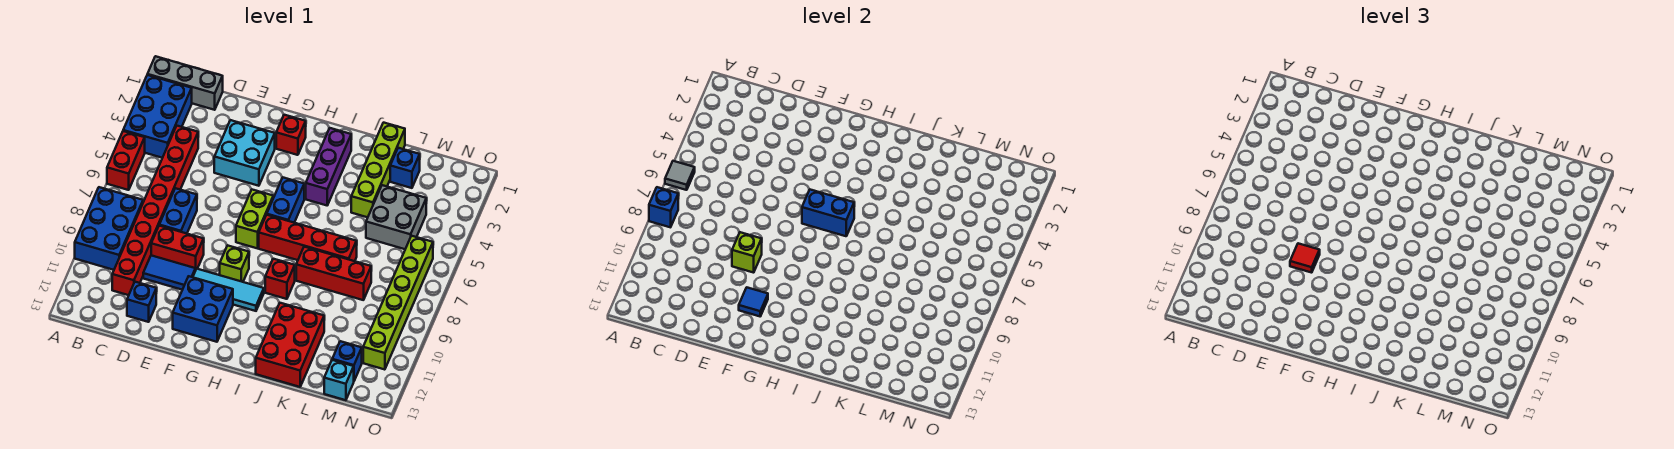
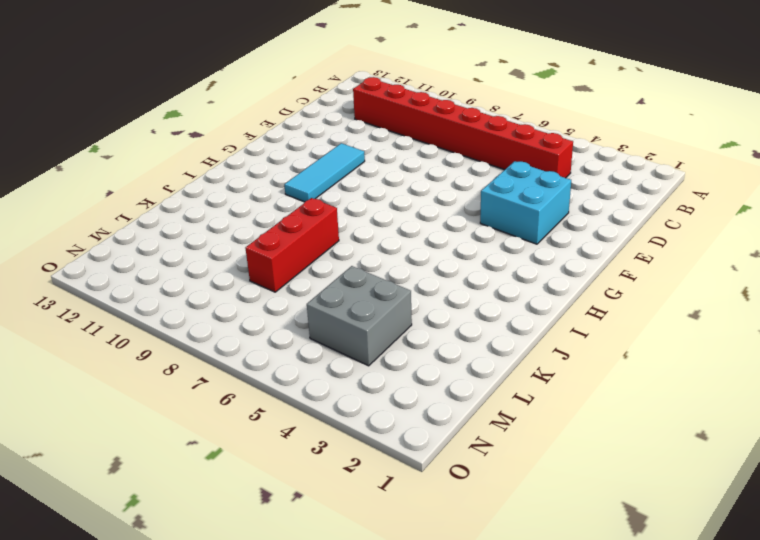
none -> grey 1x3 brick [147,56,223,110]
none -> blue 2x3 brick [123,75,192,158]
none -> red 1x2 brick [107,131,145,190]
none -> blue 2x3 brick [75,187,143,270]

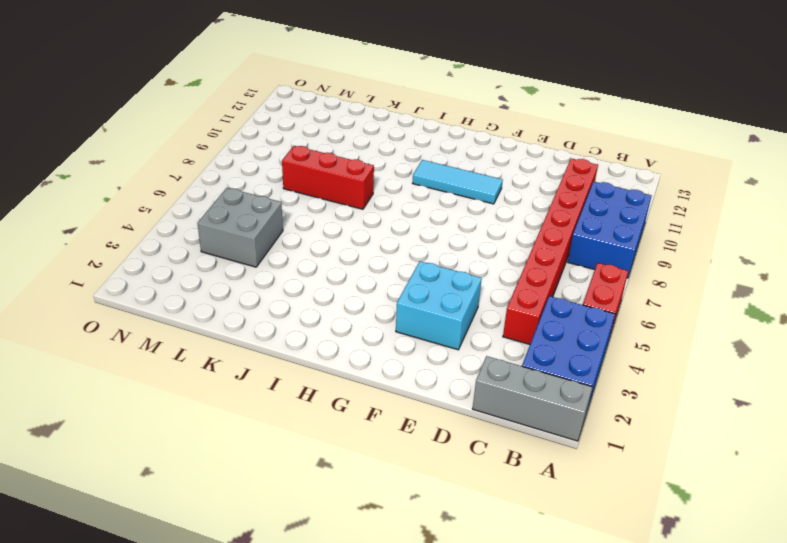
none -> blue 1x2 brick [159,188,197,234]
none -> red 1x2 brick [151,226,204,271]
none -> blue 1x2 tile [143,255,195,290]
none -> blue 1x1 brick [127,282,156,322]

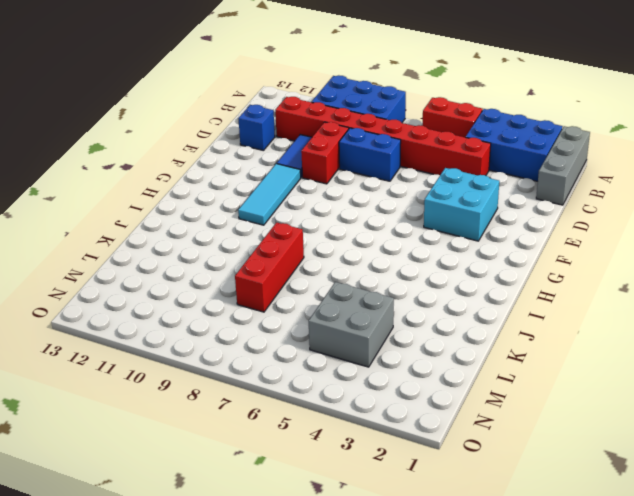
none -> blue 2x2 brick [173,276,233,342]
none -> red 1x1 brick [276,115,306,155]
none -> lime 1x2 brick [236,190,273,248]
none -> lime 1x1 brick [220,246,249,282]

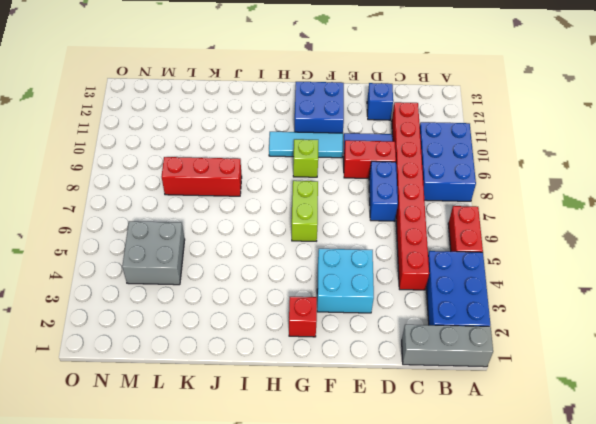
none -> blue 1x2 brick [267,178,304,223]
none -> red 1x4 brick [259,215,357,261]
none -> purple 1x3 brick [306,128,351,205]
none -> red 1x1 brick [265,259,295,299]

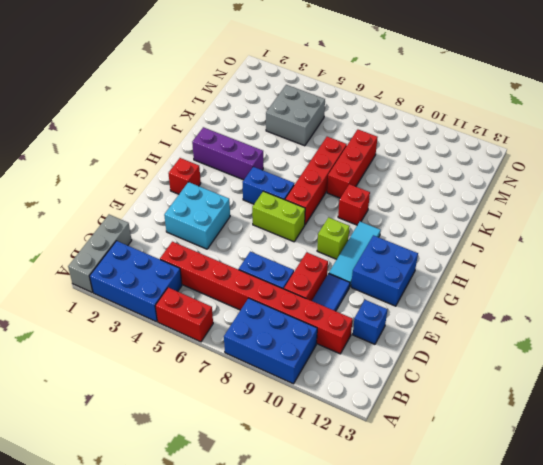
none -> red 2x3 brick [256,303,324,387]
none -> lime 1x4 brick [351,123,405,217]
none -> blue 1x1 brick [390,148,420,188]
none -> blue 1x1 brick [332,341,362,381]

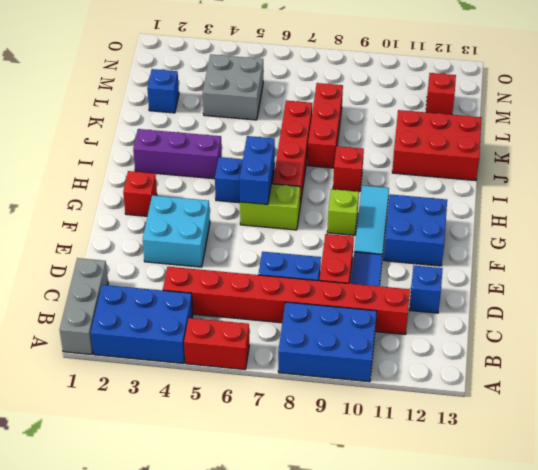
red 1x1 brick [426,73,456,115] -> blue 1x1 brick [332,341,362,381]
none -> lime 1x4 brick [351,123,405,217]
none -> cyan 1x1 brick [324,360,354,400]
none -> lime 1x6 brick [363,236,433,370]
none -> grey 1x1 tile [665,161,695,190]

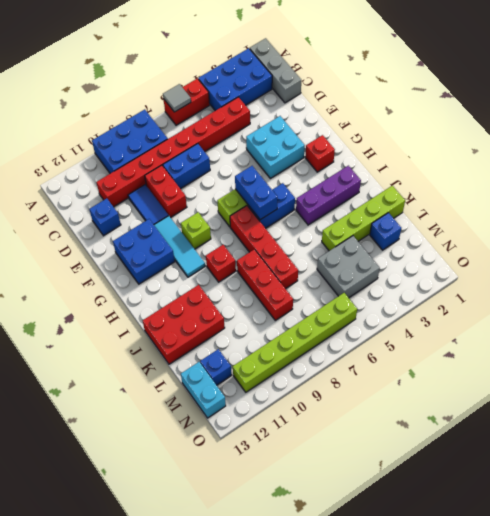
cyan 1x2 brick [181,362,226,418] -> cyan 1x1 brick [324,360,354,400]
none -> blue 1x1 brick [649,187,678,227]
none -> lime 1x1 brick [732,232,762,273]
none -> blue 1x1 tile [739,288,768,316]
none -> red 1x1 tile [1290,243,1320,273]

